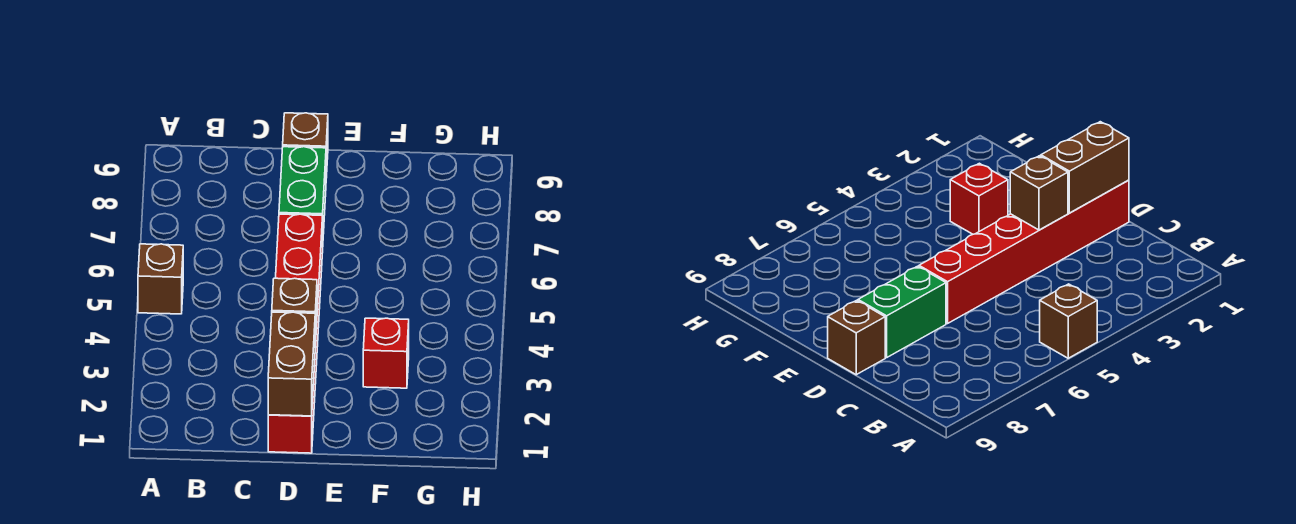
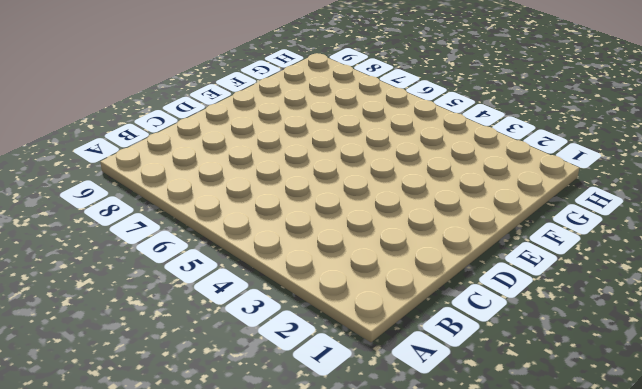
none -> brown 1x1 brick [138,244,183,314]
none -> red 1x6 brick [268,214,323,453]

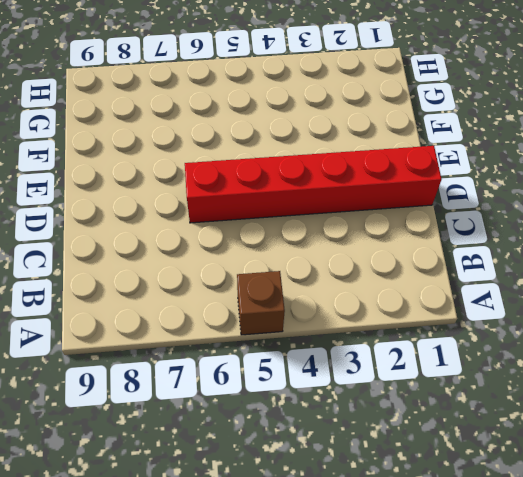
none -> green 1x2 brick [279,147,326,234]
none -> brown 1x1 brick [283,113,328,178]

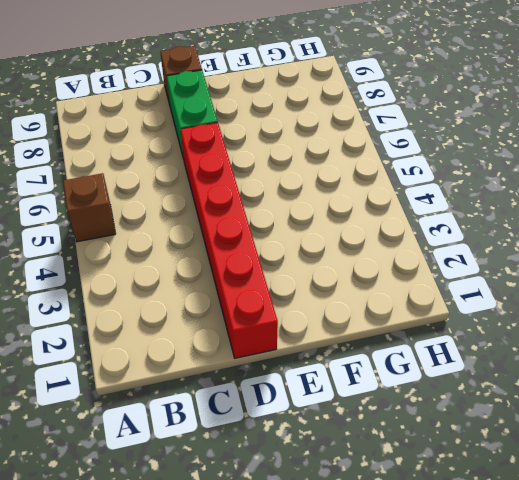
none -> red 1x1 brick [363,318,409,388]
none -> brown 1x2 brick [268,312,315,416]

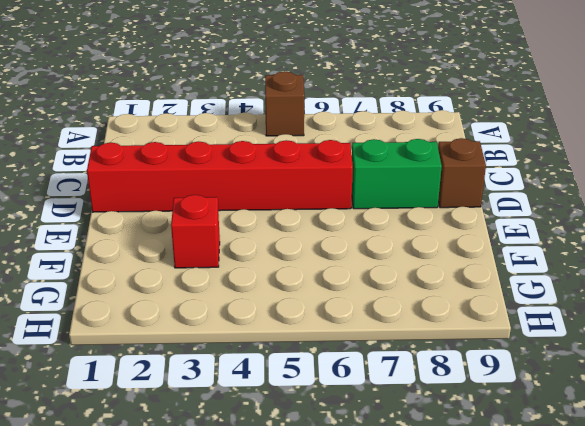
none -> brown 1x2 brick [268,312,315,416]
none -> brown 1x1 brick [272,278,317,347]

